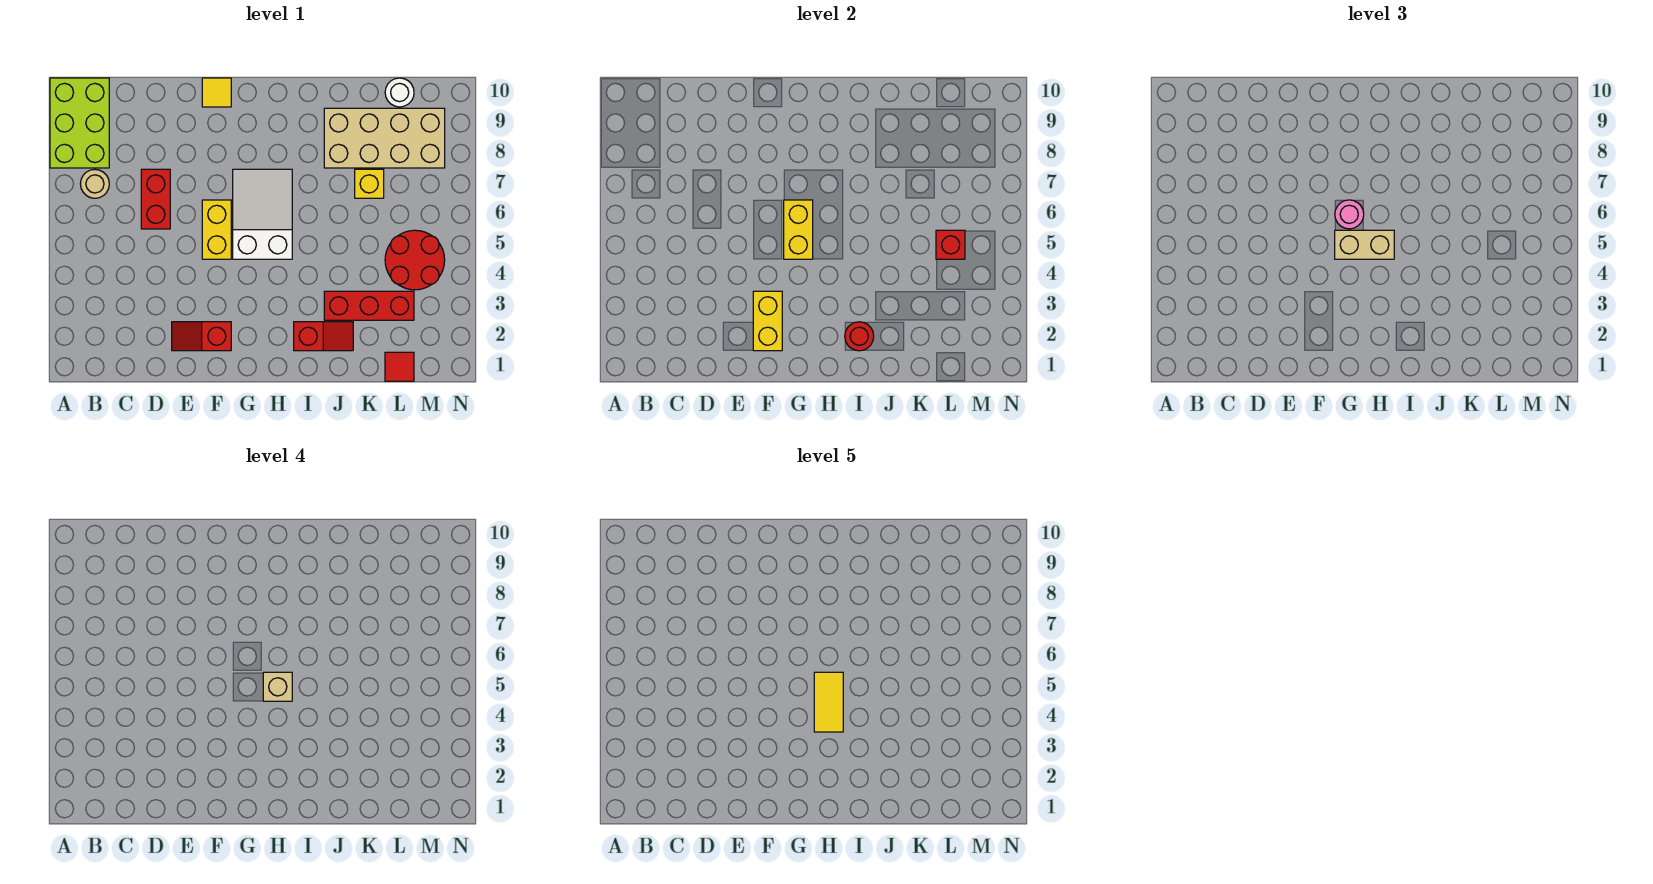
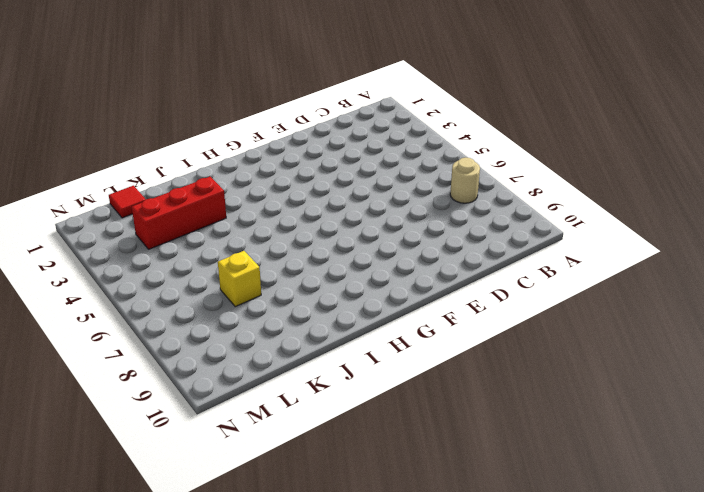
none -> lime 2x3 brick [50,78,109,168]
none -> red 1x2 brick [141,169,170,229]
none -> red 1x2 slope [172,322,231,351]

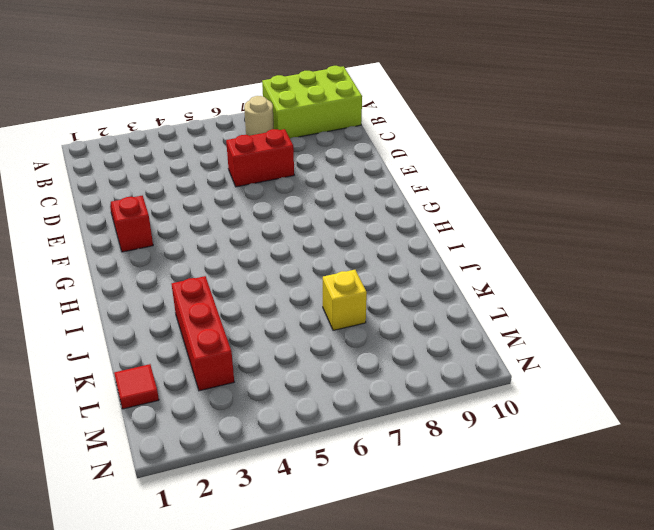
none -> yellow 1x2 brick [202,200,231,259]
none -> yellow 1x1 tile [202,78,231,107]
none -> white 2x3 slope [233,169,292,259]

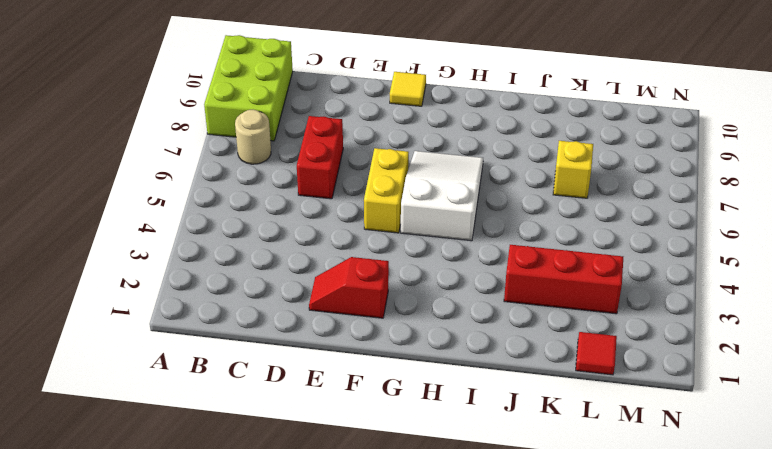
none -> red 1x2 slope [294,322,353,351]
none -> tan 2x4 brick [324,108,445,168]
none -> red 2x2 round brick [385,230,445,290]

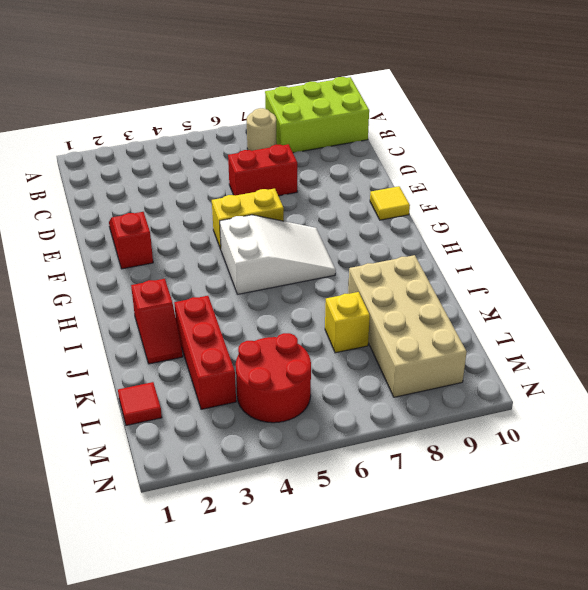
none -> white 1x1 round brick [385,78,414,107]
none -> yellow 1x2 brick [753,291,782,351]
none -> yellow 1x2 brick [784,200,813,259]

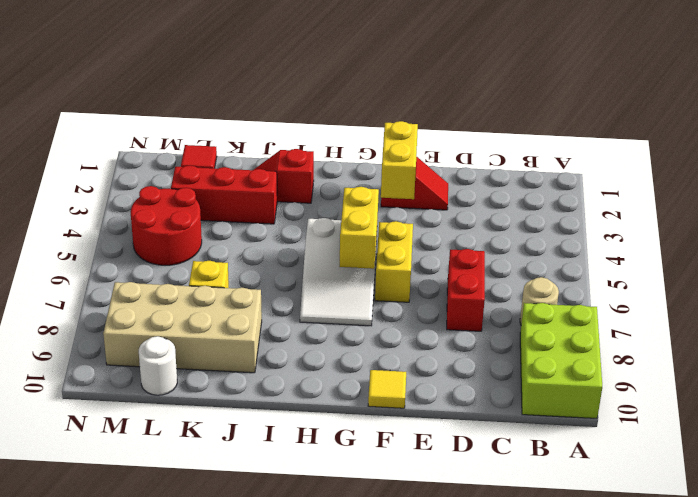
none -> red 1x1 round brick [845,322,874,351]
none -> red 1x1 brick [936,230,965,259]
none -> tan 1x2 brick [1335,230,1394,259]

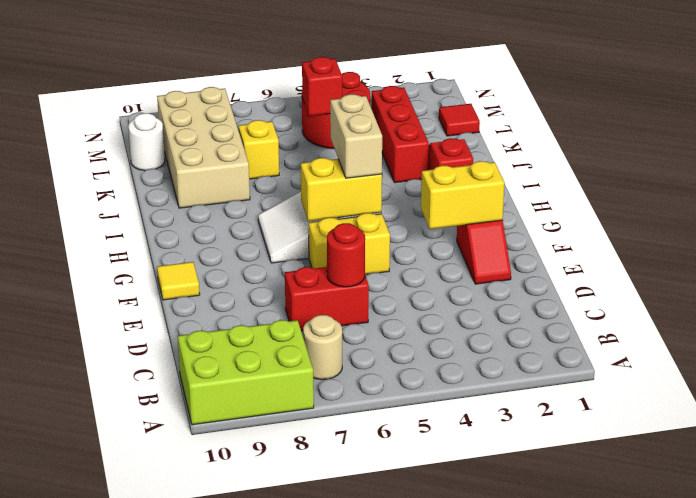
red 1x1 round brick [327,223,365,287] -> red 1x1 round brick moved to [845,322,874,351]
none -> pink 1x1 round brick [1335,200,1364,229]
none -> tan 1x1 brick [263,672,292,701]
none -> yellow 1x2 tile [814,672,843,732]

